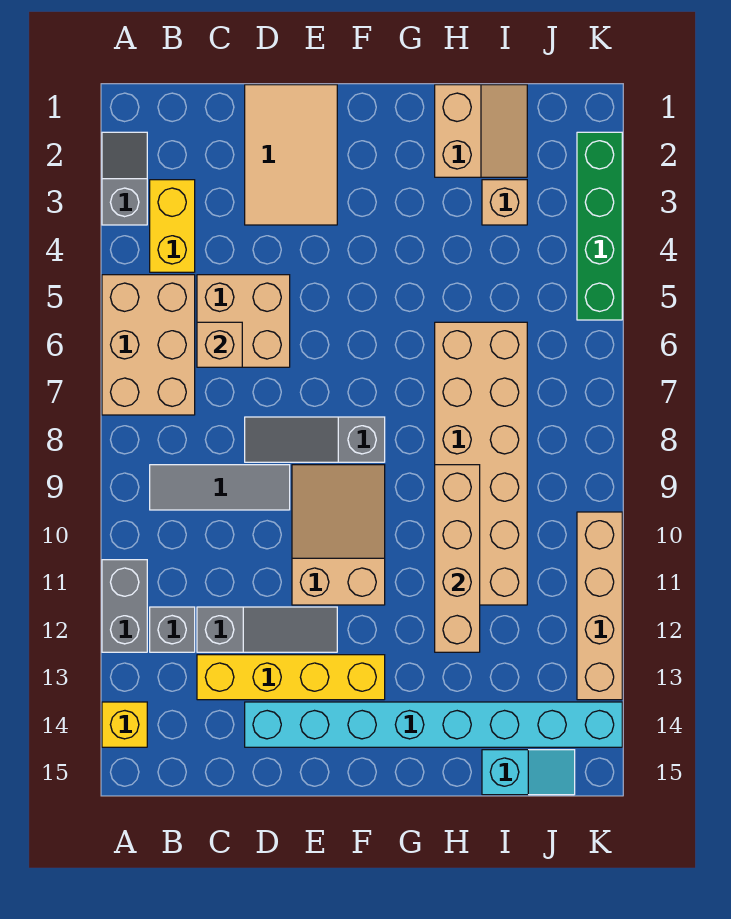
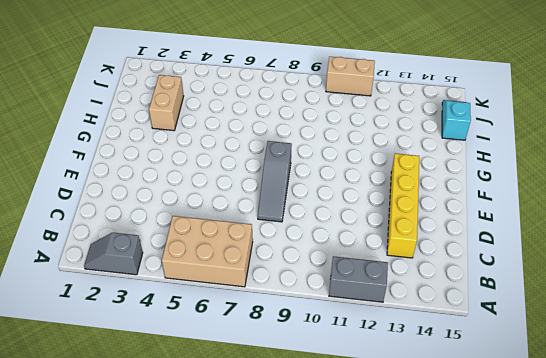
tan 1x2 brick [149,75,184,131] -> tan 1x1 brick [482,180,527,225]
tan 1x2 brick [326,57,375,96] -> tan 1x4 brick [577,512,622,700]
none -> yellow 1x1 brick [102,702,147,747]
none -> yellow 1x2 brick [150,180,195,272]
none -> grey 1x3 tile [150,465,290,510]

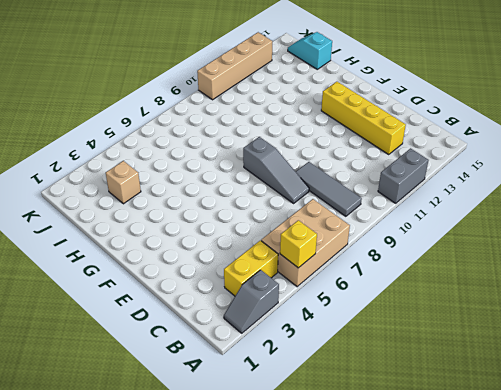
yellow 1x1 brick [280,220,317,268] -> yellow 1x1 brick moved to [102,702,147,747]
none -> grey 1x1 brick [150,607,195,652]
none -> tan 2x2 brick [197,275,290,367]
none -> grey 1x3 slope [197,607,337,652]

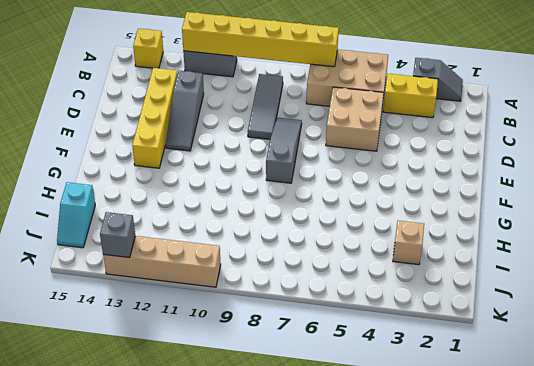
yellow 1x6 brick [182,12,339,67] -> none
grey 1x1 brick [100,212,135,258] -> grey 1x1 brick moved to [150,607,195,652]
none -> tan 2x3 tile [245,85,337,225]
none -> cyan 1x8 brick [245,702,622,747]
none -> tan 2x3 slope [292,465,385,605]

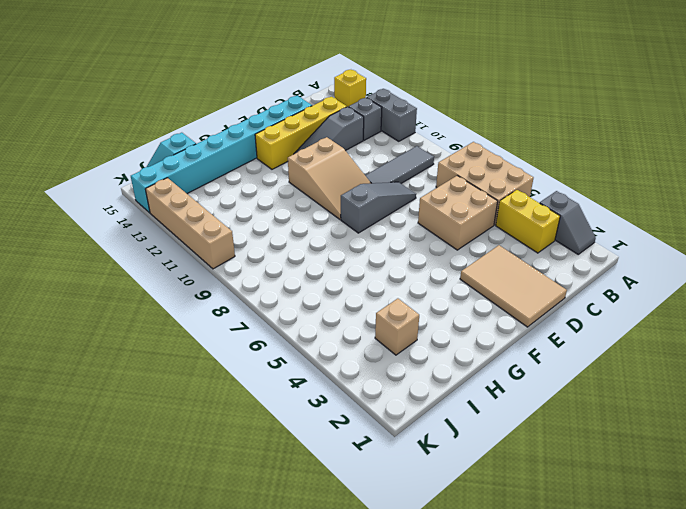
none -> tan 2x2 slope [435,85,527,177]
none -> tan 2x6 brick [435,322,527,605]
none -> green 1x4 brick [577,132,622,320]

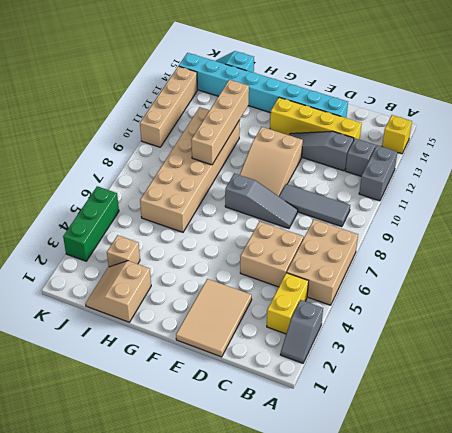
green 1x3 brick [63,186,119,261] -> green 1x4 brick [577,132,622,320]
none -> tan 1x1 brick [197,322,242,367]

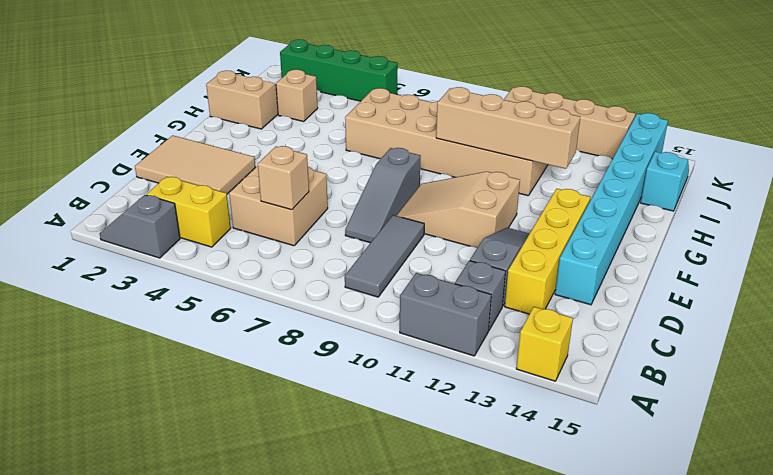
none -> tan 2x3 brick [102,275,195,415]

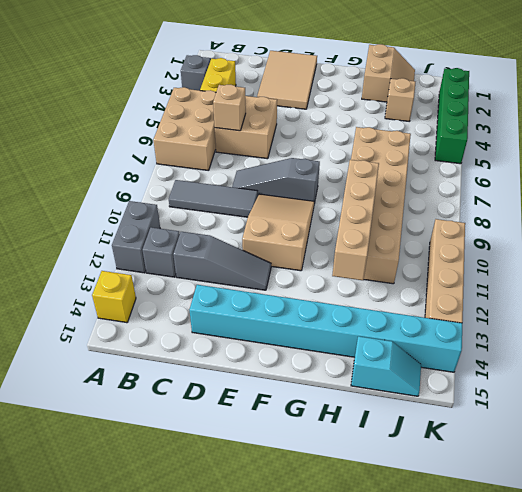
none -> yellow 1x4 brick [197,655,385,700]

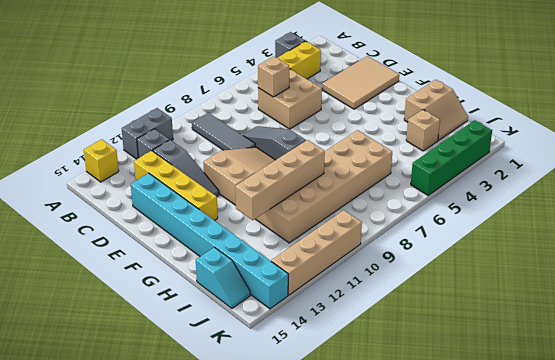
none -> tan 2x3 brick [102,275,195,415]

